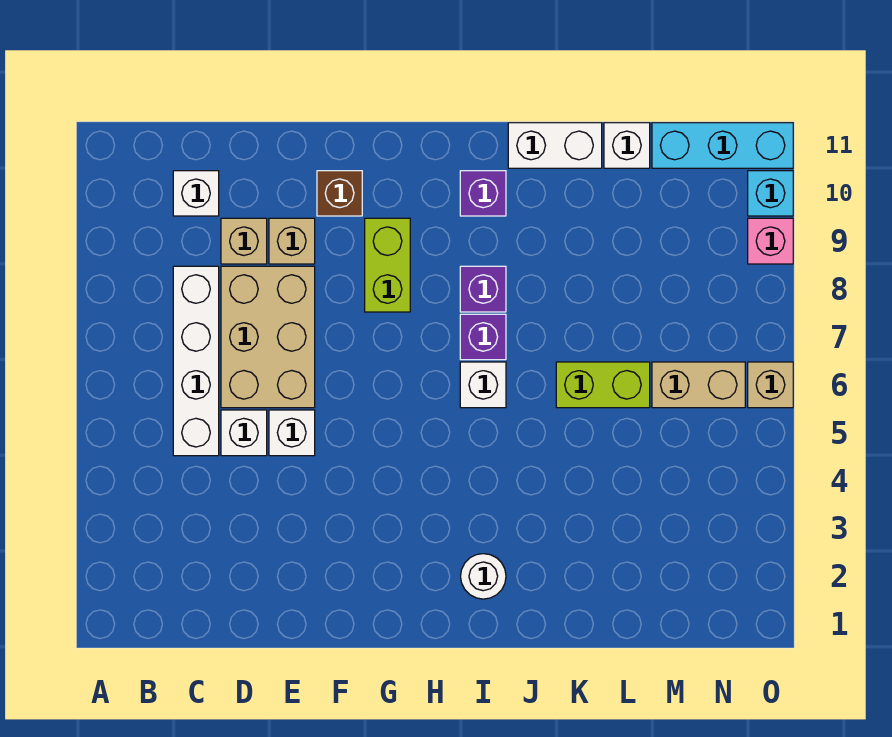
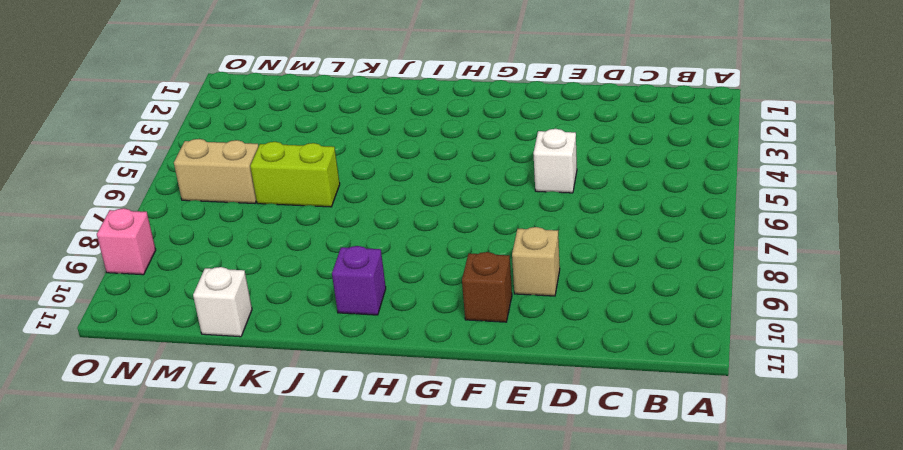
none -> white 1x4 brick [173,266,219,456]
none -> white 1x1 brick [173,171,219,216]
none -> white 1x1 brick [221,410,267,456]

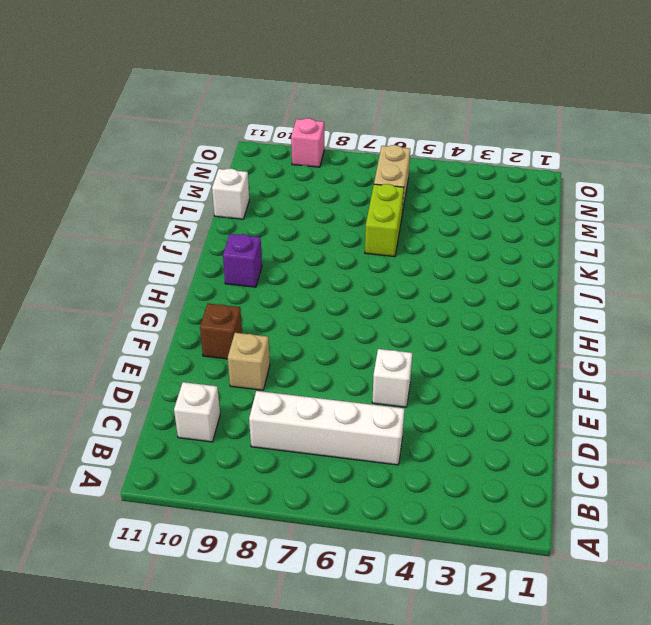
none -> white 1x1 brick [221,410,267,456]
none -> tan 2x3 brick [221,266,315,408]
none -> tan 1x1 brick [221,218,267,264]

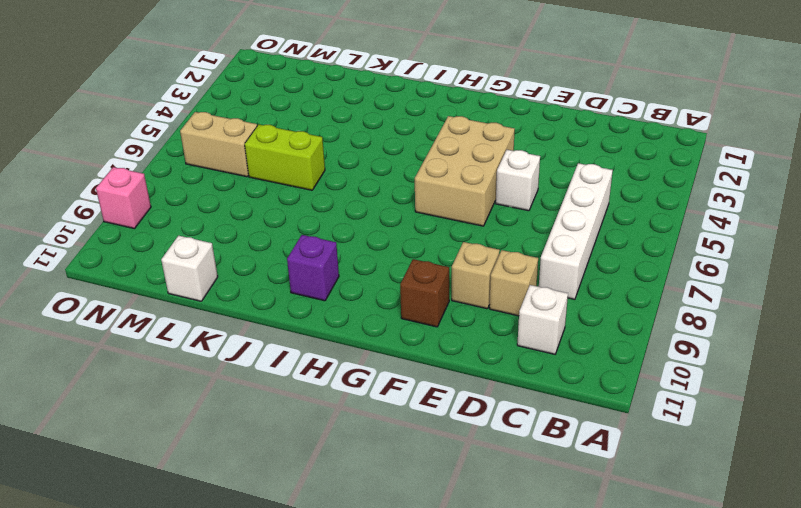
tan 2x3 brick [415,116,515,226] -> tan 2x3 brick moved to [221,266,315,408]
none -> white 1x1 brick [221,410,267,456]
none -> lime 1x2 brick [365,218,410,312]
none -> white 1x1 round brick [461,554,506,599]

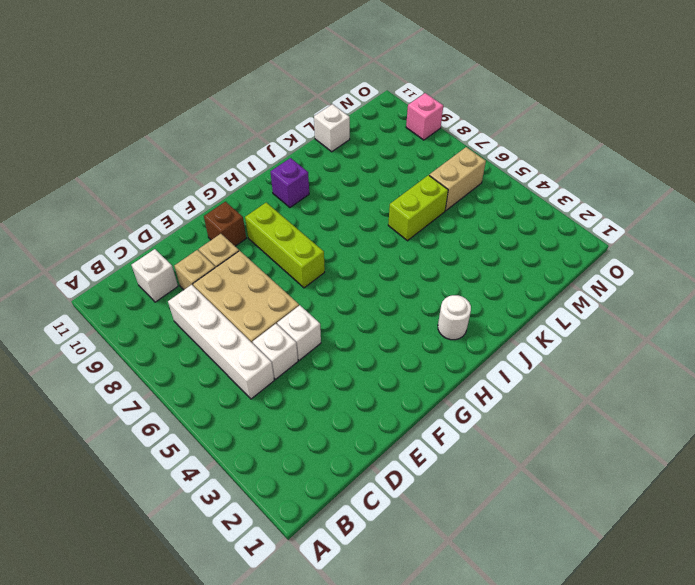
lime 1x3 brick [245,203,325,288] -> lime 1x2 brick [365,218,410,312]
none -> white 1x1 brick [460,362,506,408]
none -> purple 1x1 brick [460,314,506,360]
none -> purple 1x1 brick [460,266,506,312]

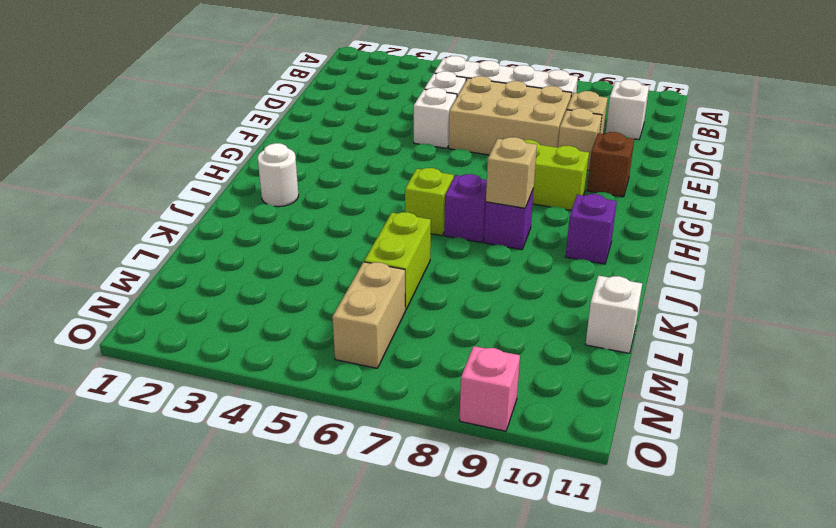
lime 1x1 brick [405,168,454,236] -> white 1x1 brick [460,362,506,408]
tan 1x1 brick [486,137,537,208] -> tan 1x1 brick moved to [748,362,793,408]
none -> white 1x2 brick [508,123,602,168]
none -> cyan 1x3 brick [652,123,793,168]
none -> cyan 1x1 brick [748,171,793,216]

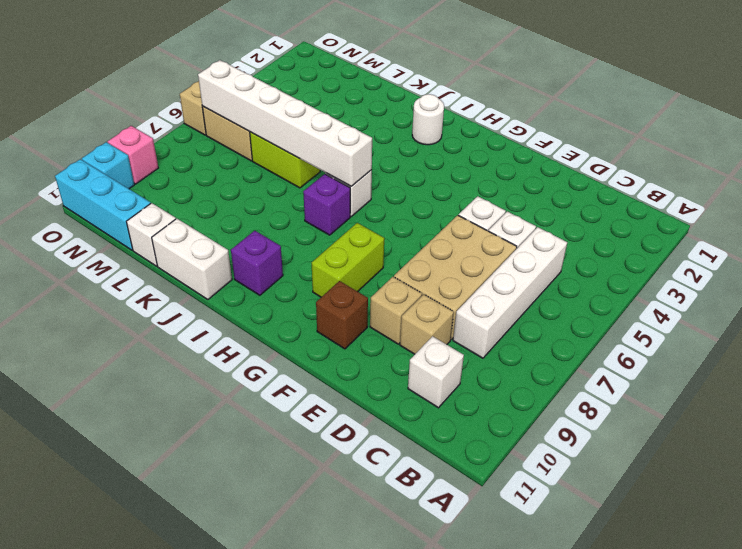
white 1x6 brick [198,60,372,186] -> none
none -> purple 1x1 brick [460,266,506,312]

